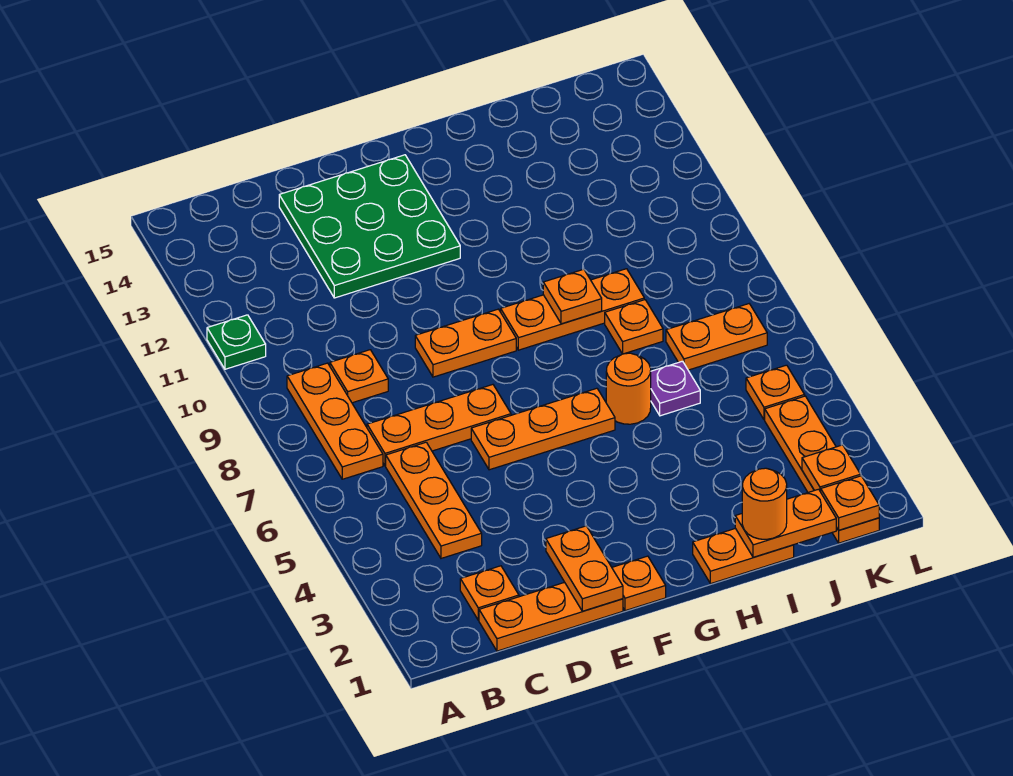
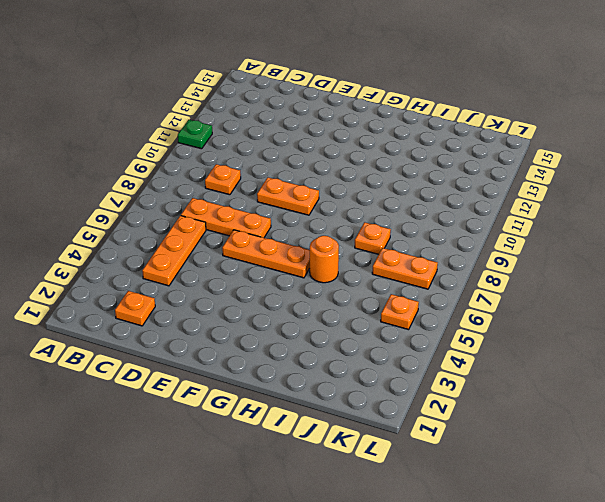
none -> orange 1x3 plate [287,363,383,479]
none -> orange 1x3 plate [479,582,623,651]
none -> green 3x3 plate [279,155,460,298]

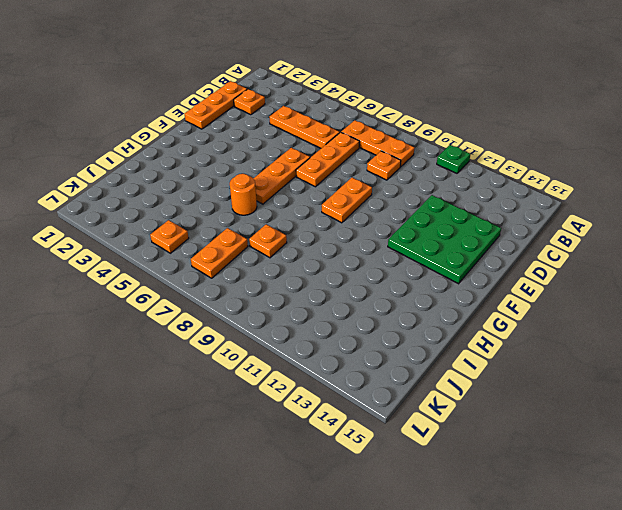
none -> orange 1x1 plate [612,556,666,611]
none -> orange 1x3 plate [501,269,644,350]
none -> orange 1x2 plate [693,528,794,584]

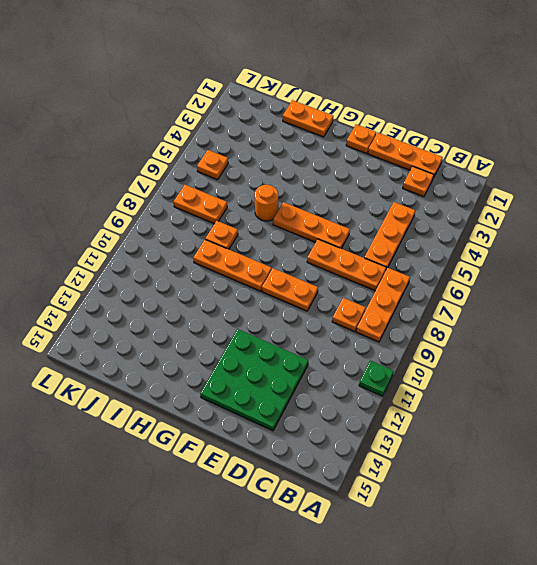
none -> purple 1x1 plate [651,361,700,416]
none -> orange 1x4 plate [765,396,879,543]
none -> orange 1x2 plate [546,526,623,611]

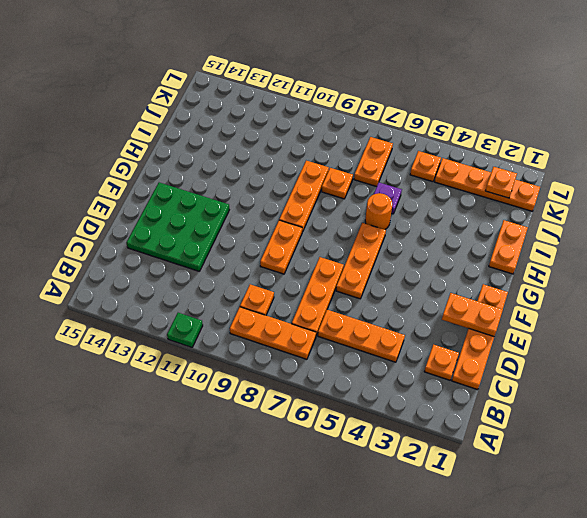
none -> orange 1x1 plate [543,269,602,324]
none -> orange 1x2 plate [735,489,837,557]
none -> orange 1x1 plate [821,476,879,530]

